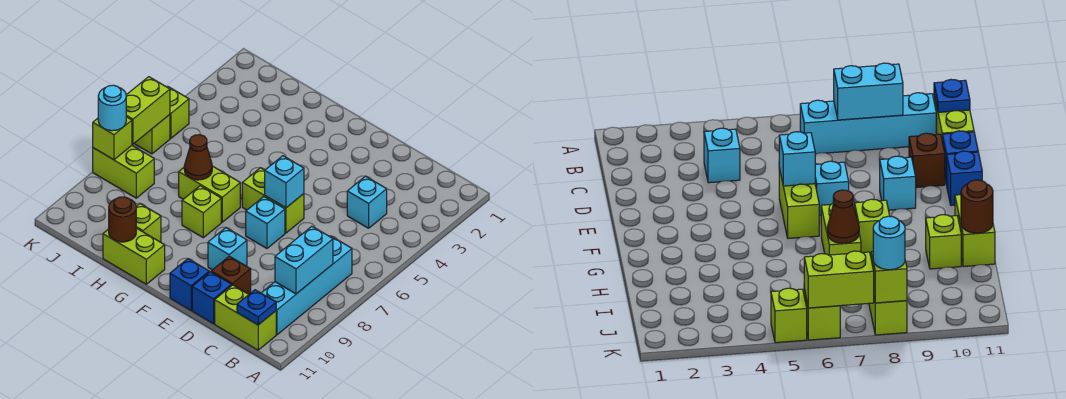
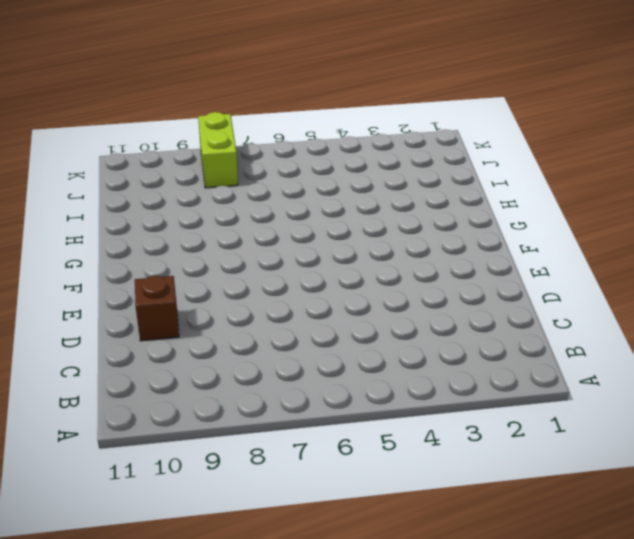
none -> cyan 1x4 brick [262,236,352,335]
none -> lime 1x2 brick [215,285,276,350]
none -> cyan 1x1 brick [347,176,387,228]

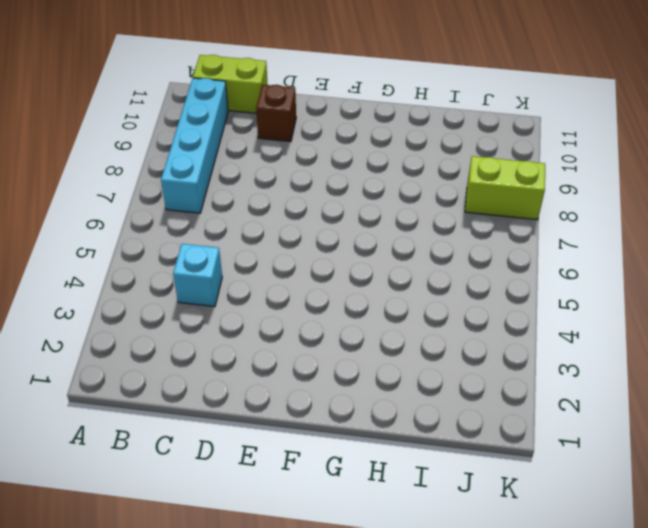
none -> blue 1x1 brick [192,272,232,324]
none -> lime 1x2 brick [242,168,304,233]
none -> cyan 1x1 brick [246,197,285,248]

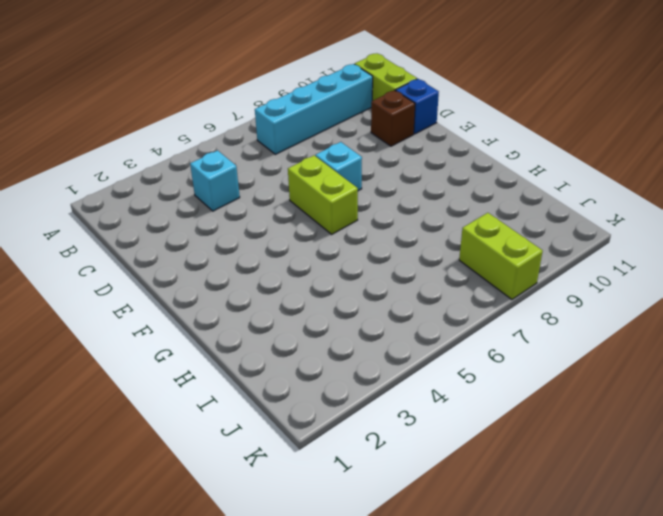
none -> cyan 1x1 brick [208,228,247,270]
none -> blue 1x1 brick [170,259,209,311]
none -> lime 1x2 brick [179,166,240,222]

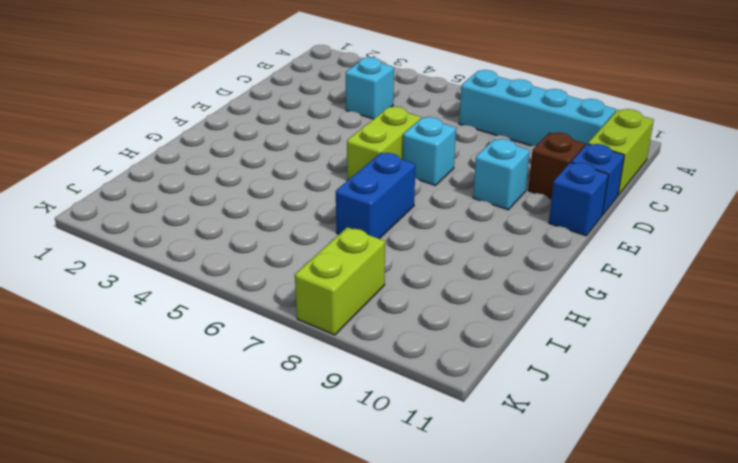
blue 1x2 brick [336,153,415,239] -> lime 1x2 brick [179,166,240,222]
none -> lime 1x1 brick [182,186,221,238]
none -> lime 1x2 brick [103,228,165,284]
none -> lime 1x1 brick [136,204,161,242]

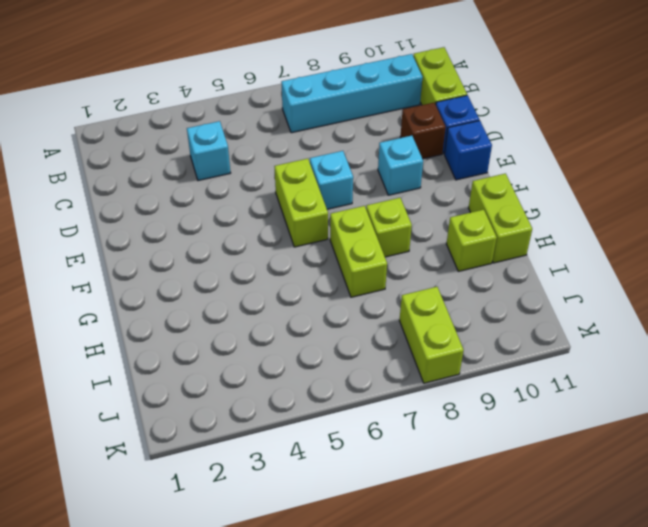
none -> lime 1x1 brick [167,86,189,138]
none -> lime 1x1 brick [134,115,170,154]
none -> cyan 1x2 brick [275,226,333,294]

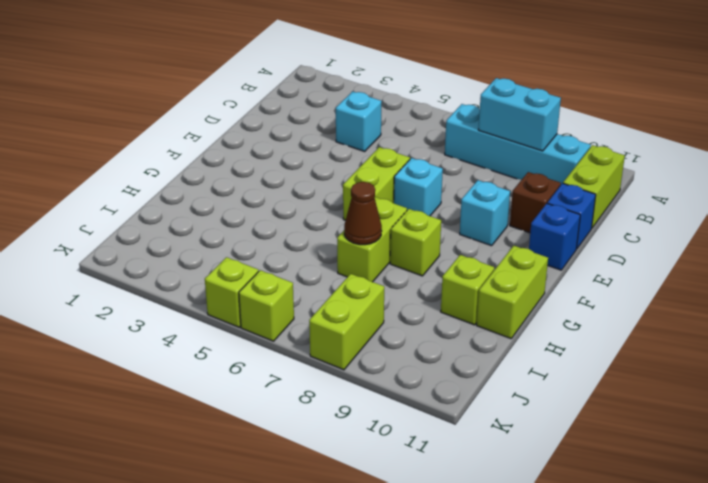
none -> blue 1x1 plate [237,290,276,325]
none -> cyan 1x1 brick [265,156,304,208]
none -> brown 1x1 round brick [109,197,136,242]

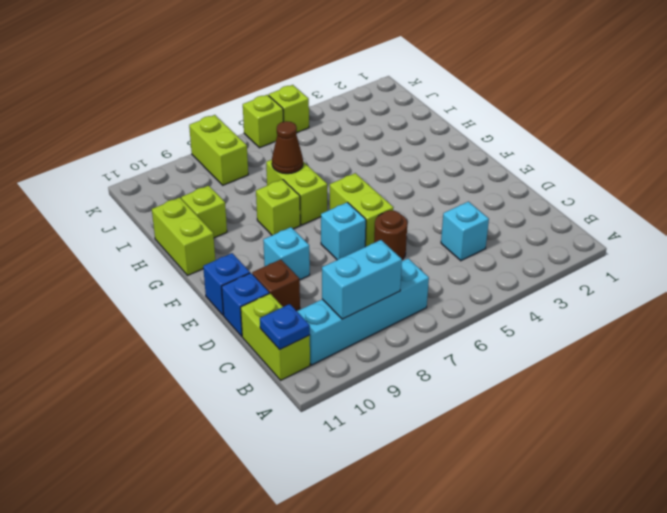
brown 1x1 round brick [374,210,407,260] -> brown 1x1 round brick moved to [109,197,136,242]
none -> cyan 1x1 brick [265,156,304,208]
none -> lime 1x2 brick [126,77,170,144]
none -> lime 1x1 brick [93,117,132,160]

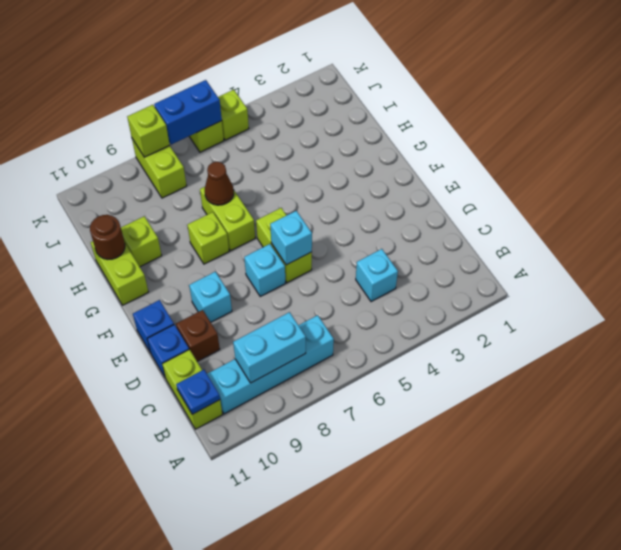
blue 1x2 brick [154,80,222,145] -> lime 1x2 brick [126,77,170,144]
none -> cyan 1x1 round brick [98,85,126,131]

